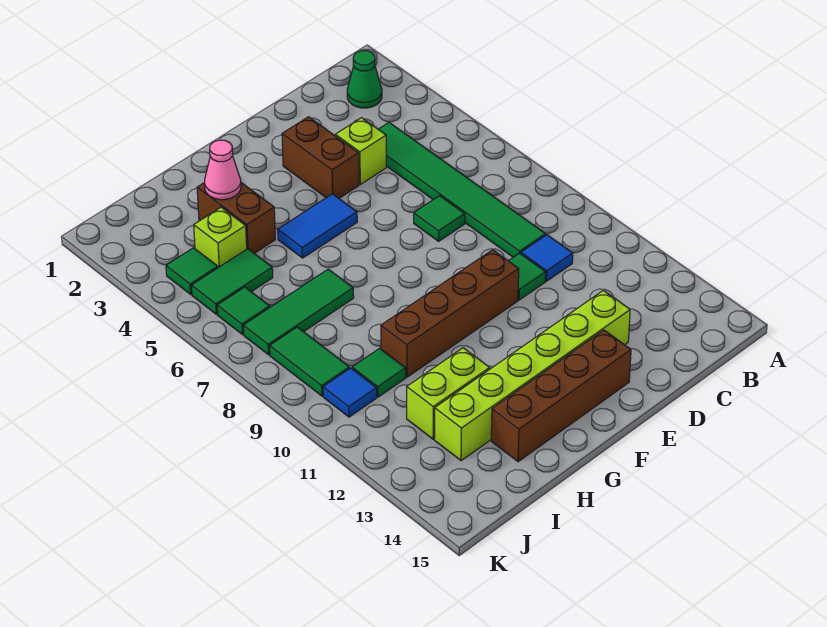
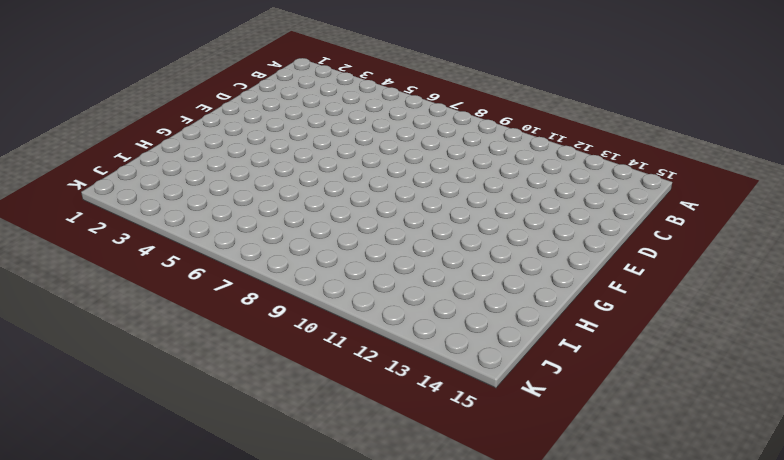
none -> green 1x1 cone [347,51,382,108]
none -> green 1x6 tile [378,123,546,257]
none -> blue 1x1 tile [521,235,573,281]

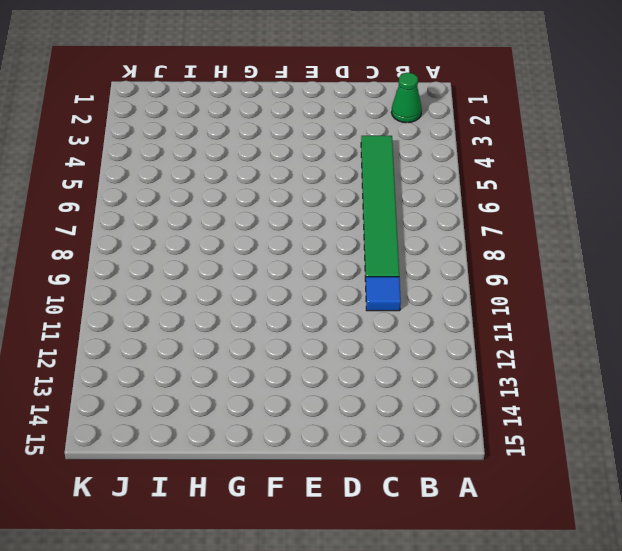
none -> lime 1x1 brick [335,118,386,184]
none -> green 1x1 tile [414,196,465,241]
none -> green 1x1 tile [509,253,546,300]

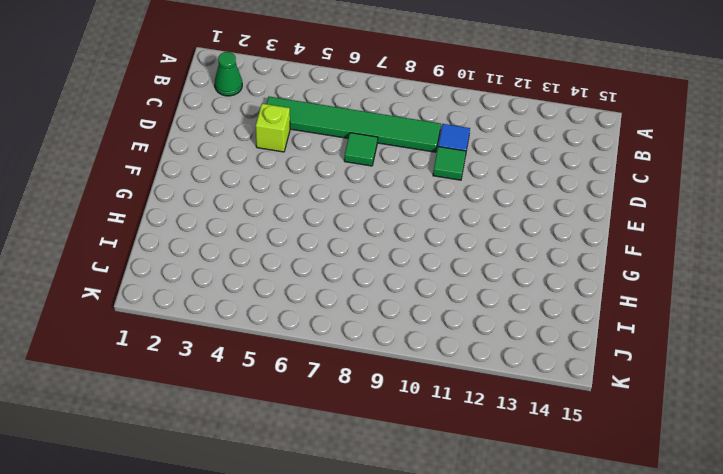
none -> lime 1x6 brick [434,290,630,461]
none -> brown 1x2 brick [282,117,359,198]
none -> brown 1x4 brick [381,250,519,377]

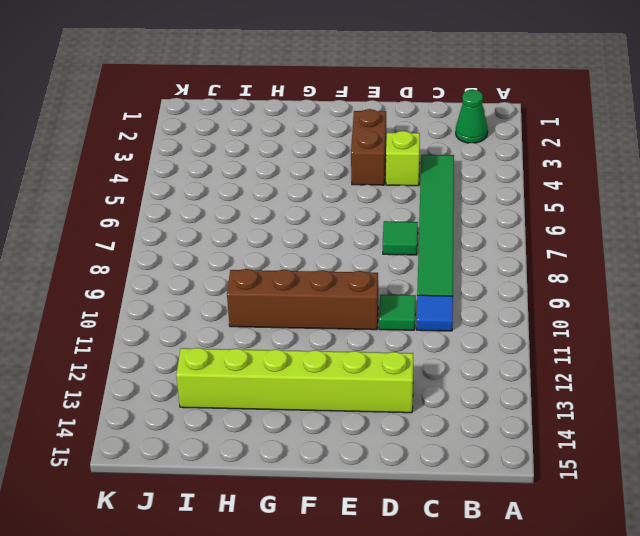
none -> brown 1x4 brick [491,330,631,462]
none -> blue 1x2 tile [278,194,357,258]
none -> brown 1x2 brick [197,183,275,253]

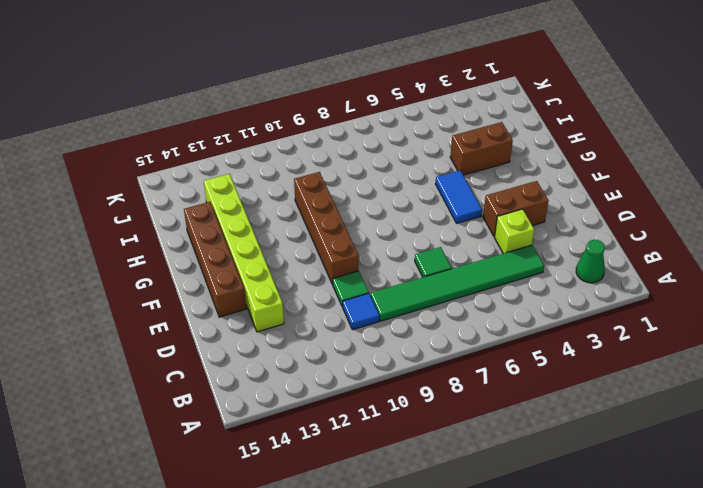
none -> green 1x3 tile [243,269,354,355]
none -> lime 1x2 brick [407,348,490,439]
none -> lime 1x1 brick [194,207,247,268]

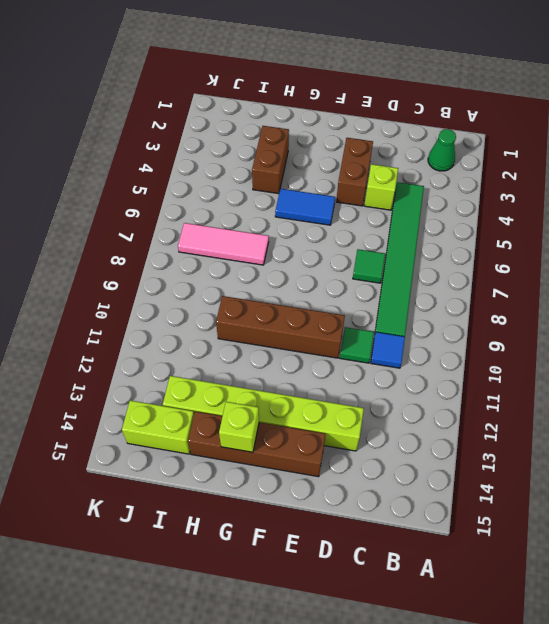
lime 1x1 brick [219,402,259,452] -> lime 1x1 brick moved to [194,207,247,268]
pink 1x3 tile [178,223,269,265] -> green 1x3 tile [243,269,354,355]
lime 1x2 brick [122,400,194,454] -> lime 1x2 brick moved to [407,348,490,439]
none -> green 1x2 tile [191,249,273,314]
none -> green 1x1 tile [352,348,406,397]
none -> green 1x1 tile [166,248,218,294]

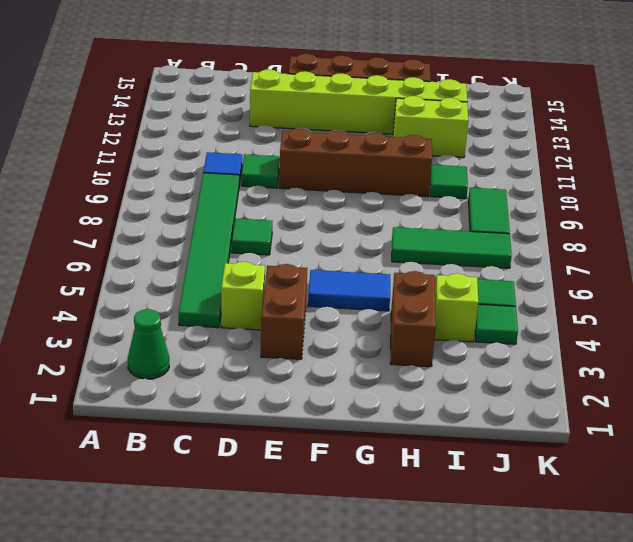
none -> green 1x1 tile [217,287,270,335]
none -> blue 1x1 tile [323,368,377,417]
none -> pink 1x1 cone [204,140,241,200]

